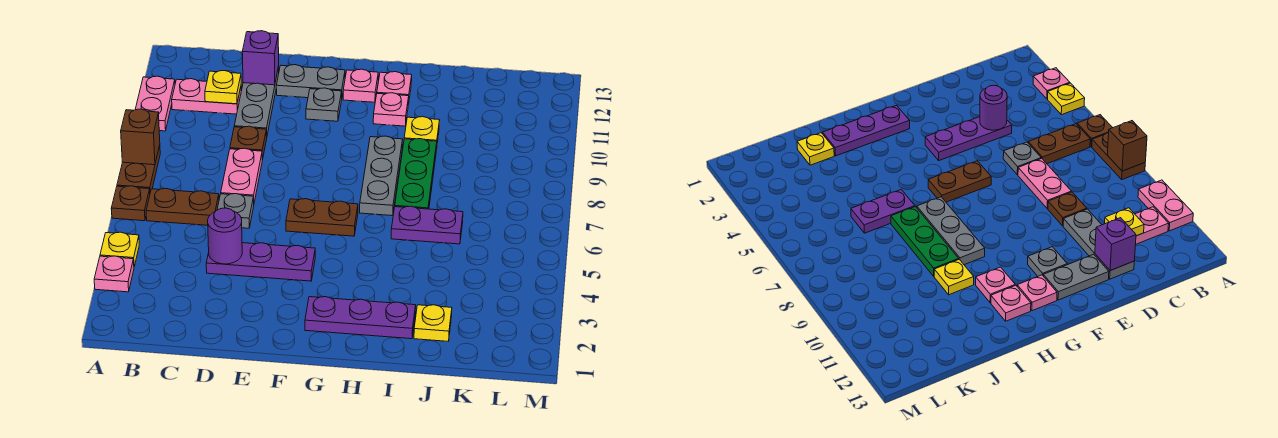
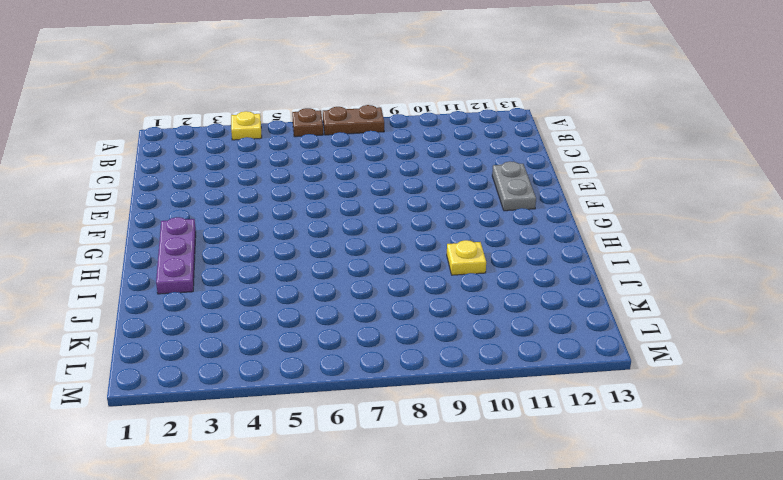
none -> pink 1x1 plate [94,256,134,292]
none -> pink 1x2 plate [135,76,175,131]
none -> brown 1x2 plate [146,188,219,225]

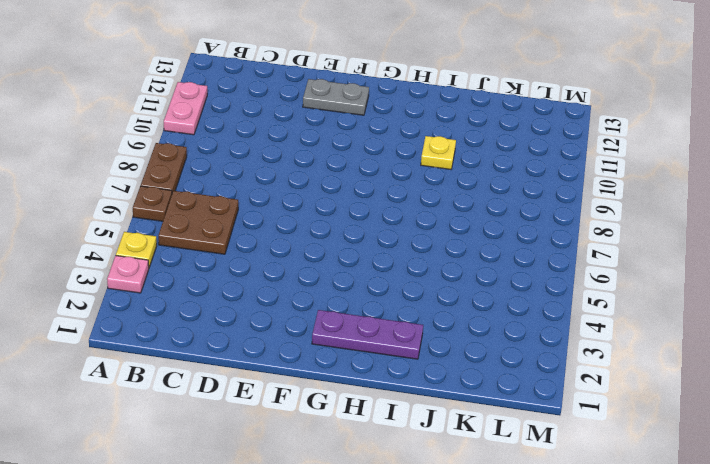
brown 2x2 plate [158,191,238,254] -> brown 1x2 plate [146,188,219,225]
none -> pink 1x2 plate [172,79,241,114]
none -> purple 1x3 plate [206,243,315,281]
none -> grey 1x1 plate [217,194,254,228]

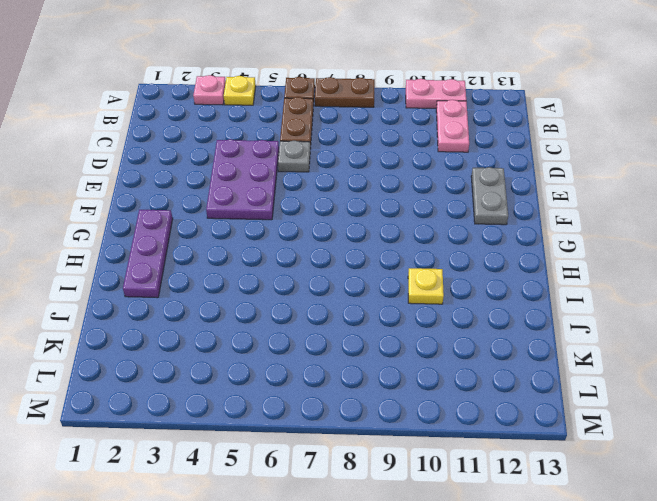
purple 2x3 plate [206,139,279,220] -> purple 1x3 plate [206,243,315,281]
none -> pink 1x2 plate [221,148,262,202]
none -> brown 1x1 plate [230,126,267,160]
none -> grey 1x3 plate [234,67,279,136]

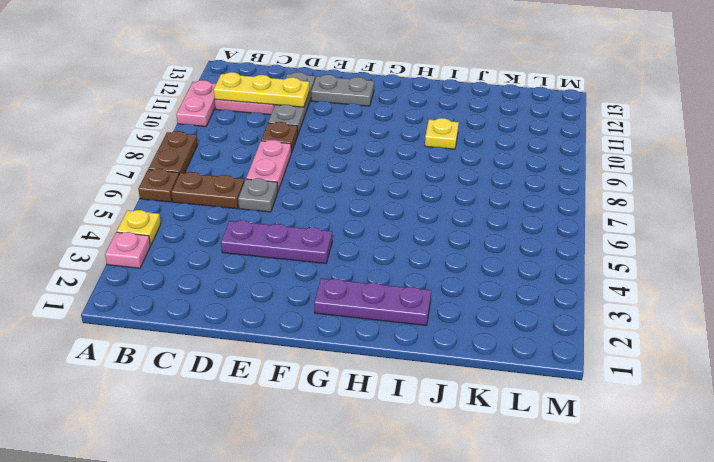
yellow 1x3 plate [214,72,309,107] -> yellow 1x1 plate [205,71,241,104]
none -> brown 1x2 plate [286,199,358,236]
none -> grey 1x1 plate [306,88,342,121]
none -> pink 1x1 plate [343,69,378,102]

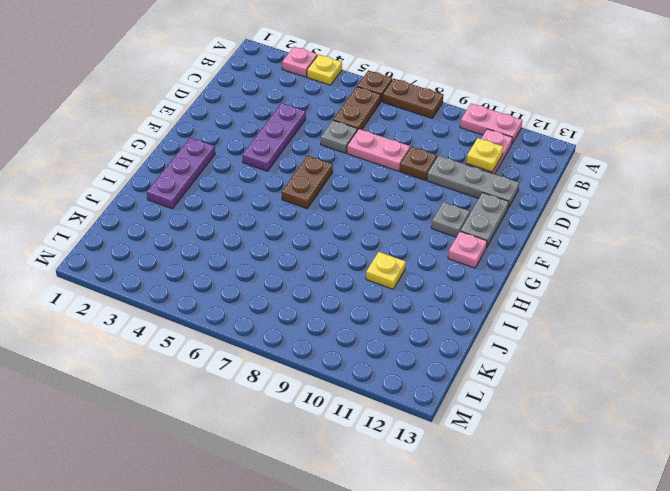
none -> grey 1x3 plate [360,136,403,216]
none -> pink 1x1 plate [373,93,409,126]
none -> pink 1x1 plate [377,72,412,98]

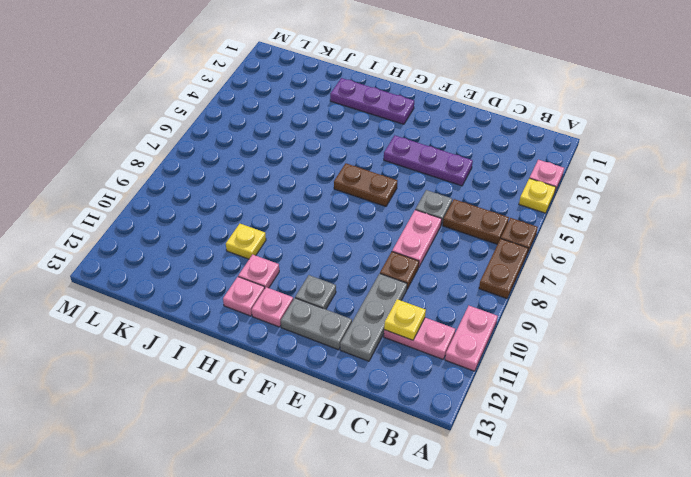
none -> grey 1x3 plate [360,136,403,216]
none -> purple 1x2 plate [391,206,463,244]
none -> green 1x3 plate [395,139,437,209]

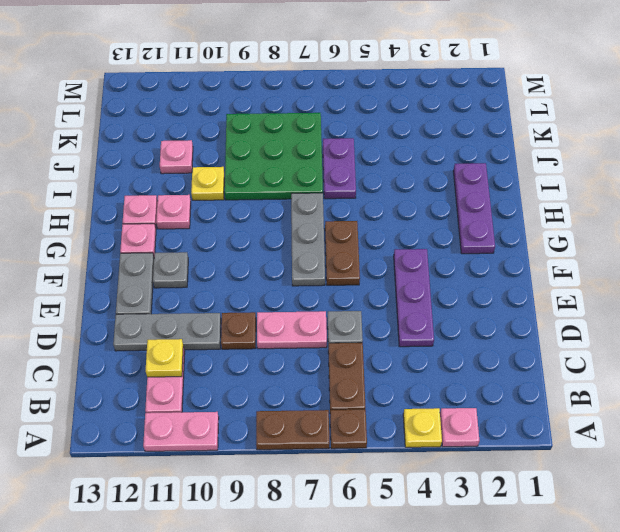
grey 1x3 plate [291,193,325,286] -> grey 1x3 plate turned to [360,136,403,216]
green 3x3 plate [225,113,323,200] -> green 1x3 plate [395,139,437,209]
pink 1x1 plate [160,140,193,174] -> none
none -> yellow 1x1 plate [414,305,452,341]
none -> brown 1x1 brick [121,109,160,165]
none -> purple 1x1 round brick [208,208,242,264]

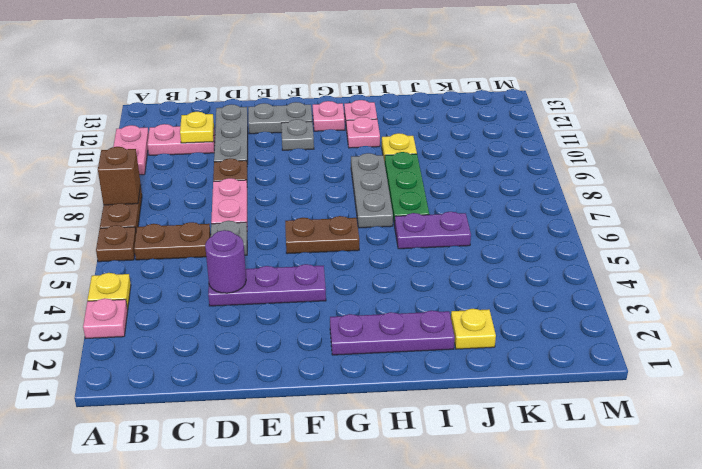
none -> purple 1x1 brick [242,31,279,85]

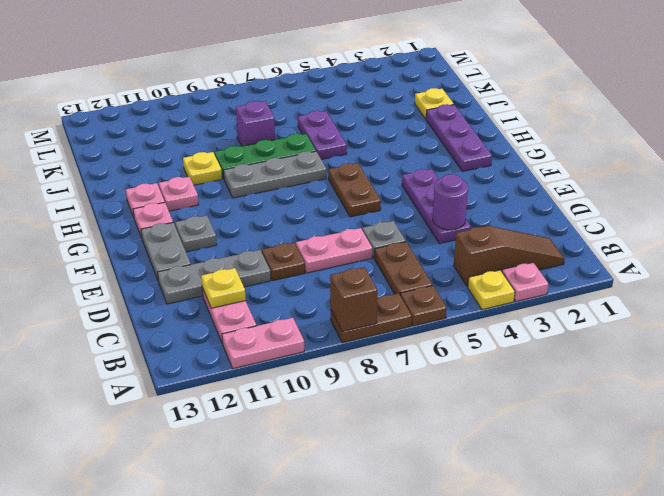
brown 1x3 slope [454,226,565,287] -> none
purple 1x1 brick [236,101,275,146] -> purple 1x1 brick moved to [242,31,279,85]

